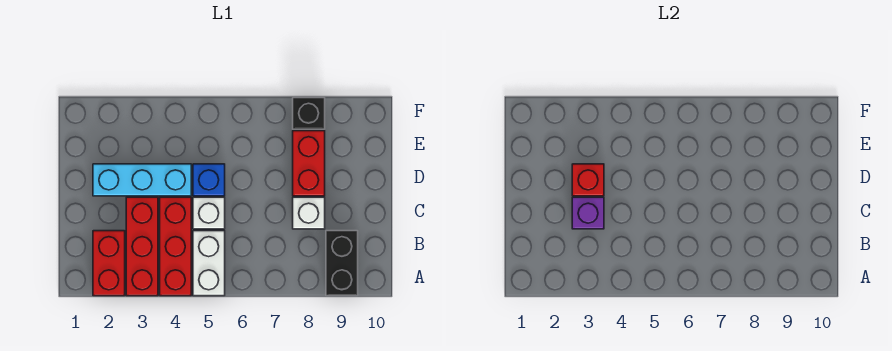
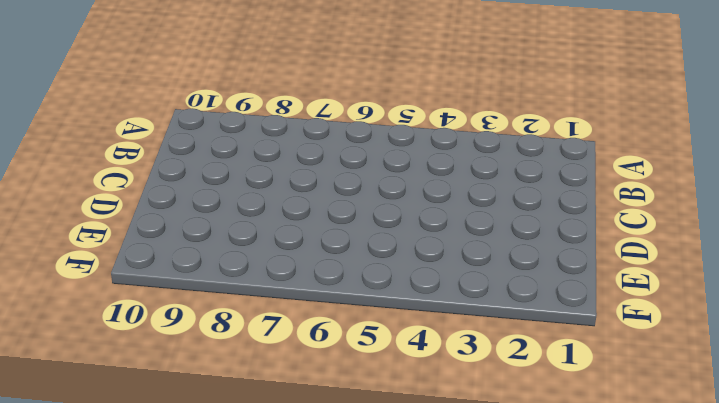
none -> red 1x2 brick [93,231,125,296]
none -> red 1x3 brick [126,197,158,296]
none -> red 1x3 brick [160,197,191,296]

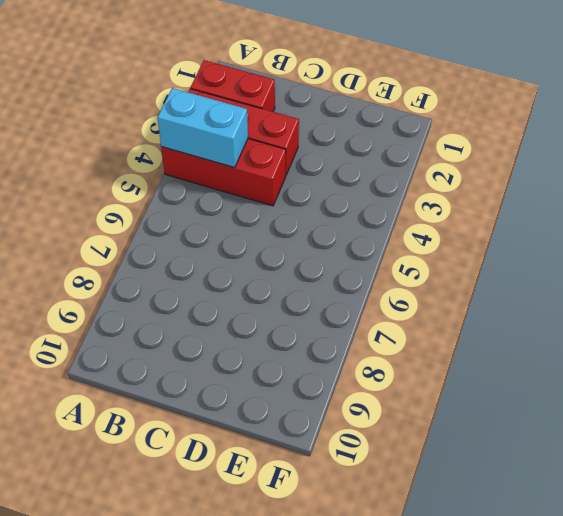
cyan 1x2 brick [157,88,248,168] -> none
none -> white 1x2 brick [193,231,225,296]
none -> black 1x2 brick [326,231,358,296]
none -> white 1x1 brick [193,197,225,229]

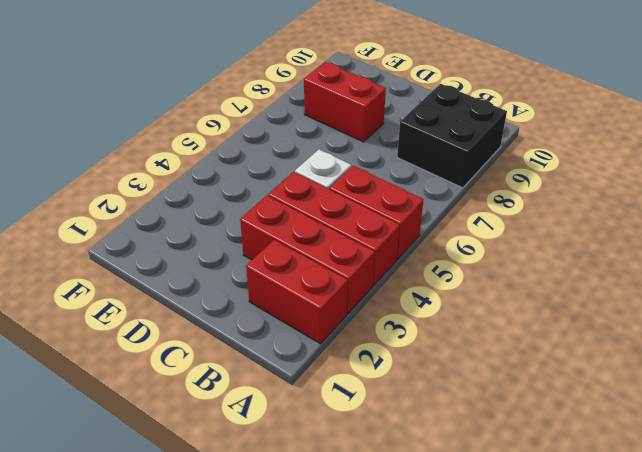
red 1x2 brick [329,166,423,259] -> white 1x2 brick [193,231,225,296]
black 2x2 brick [397,84,507,188] -> black 1x2 brick [326,231,358,296]
none -> white 1x1 brick [293,197,325,229]
none -> cyan 1x3 brick [93,164,191,196]
none -> blue 1x1 brick [193,164,225,196]

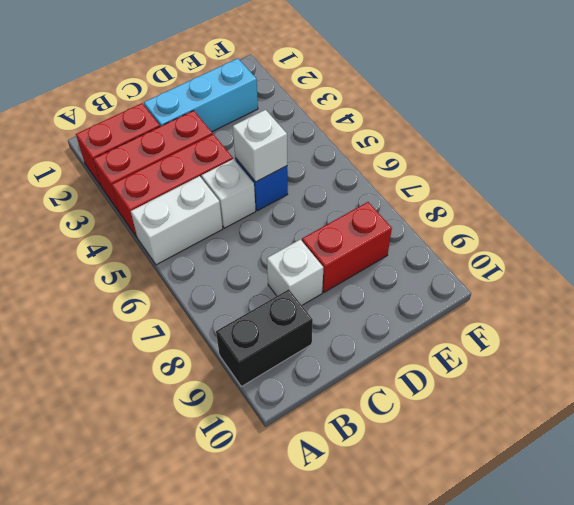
cyan 1x3 brick [144,58,258,132] -> cyan 1x3 brick turned to [93,164,191,196]
white 1x1 brick [233,110,287,182] -> none
none -> black 1x1 brick [293,98,325,129]
none -> purple 1x1 brick [572,197,604,229]
none -> red 1x1 brick [572,164,604,196]

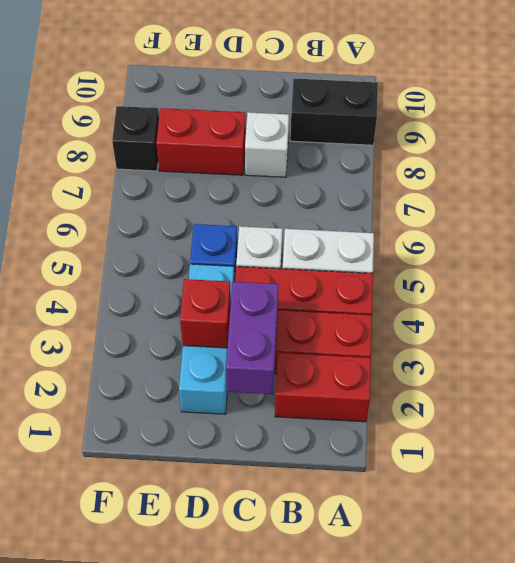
purple 1x2 brick [226,281,279,394] -> purple 1x1 brick [572,197,604,229]

